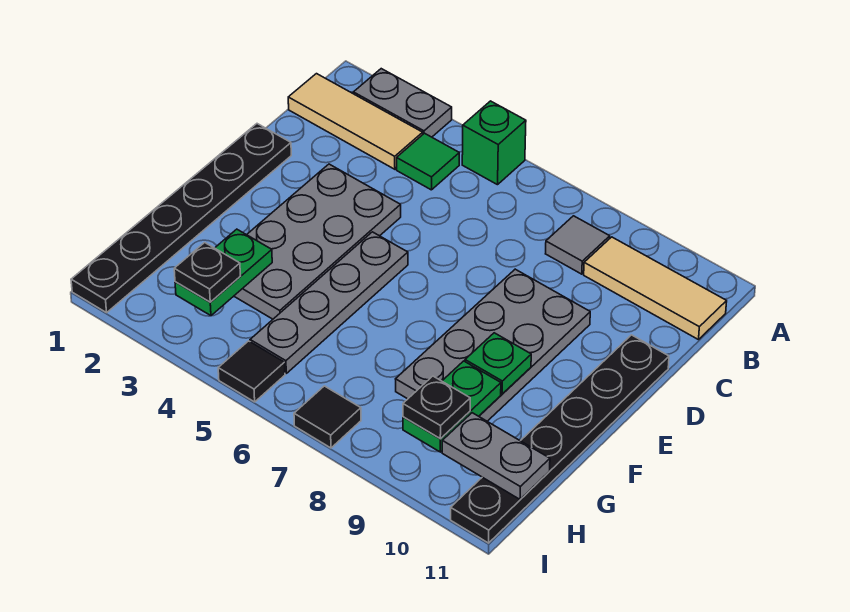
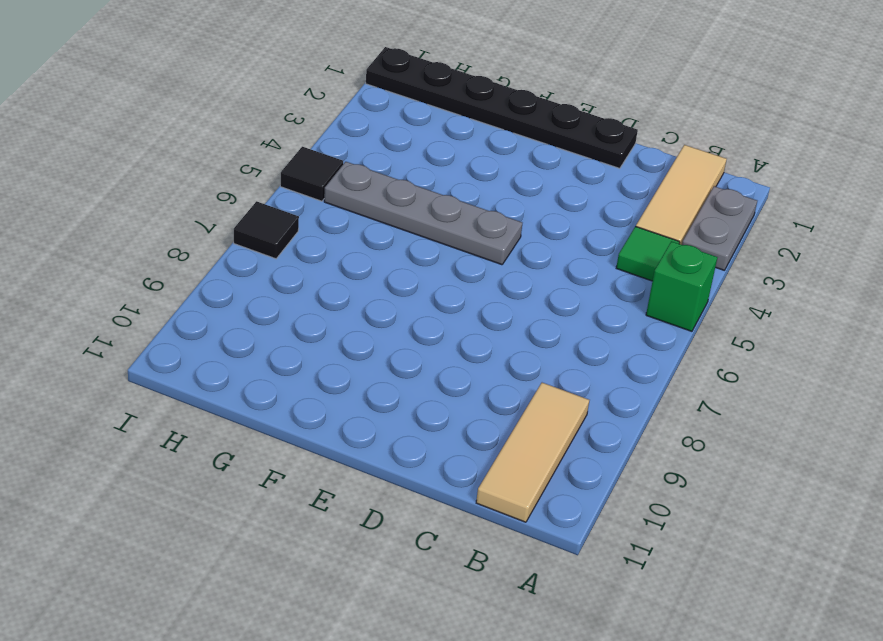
none -> grey 1x1 tile [546,216,610,274]
none -> grey 2x4 plate [234,164,401,319]
none -> grey 2x4 plate [396,269,590,421]

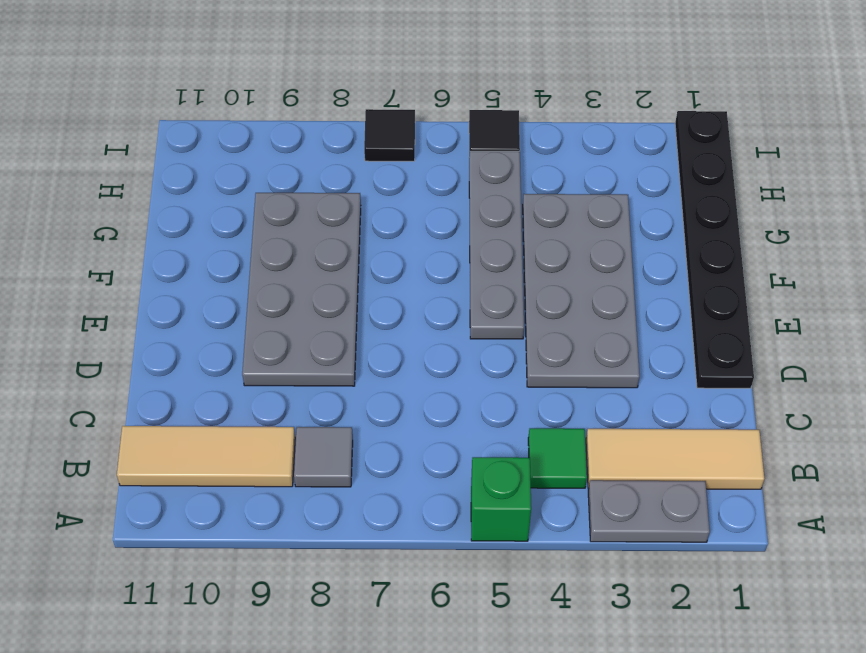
none -> black 1x6 plate [451,335,669,543]
none -> green 1x1 plate [465,333,531,394]
none -> green 1x2 plate [175,229,272,316]

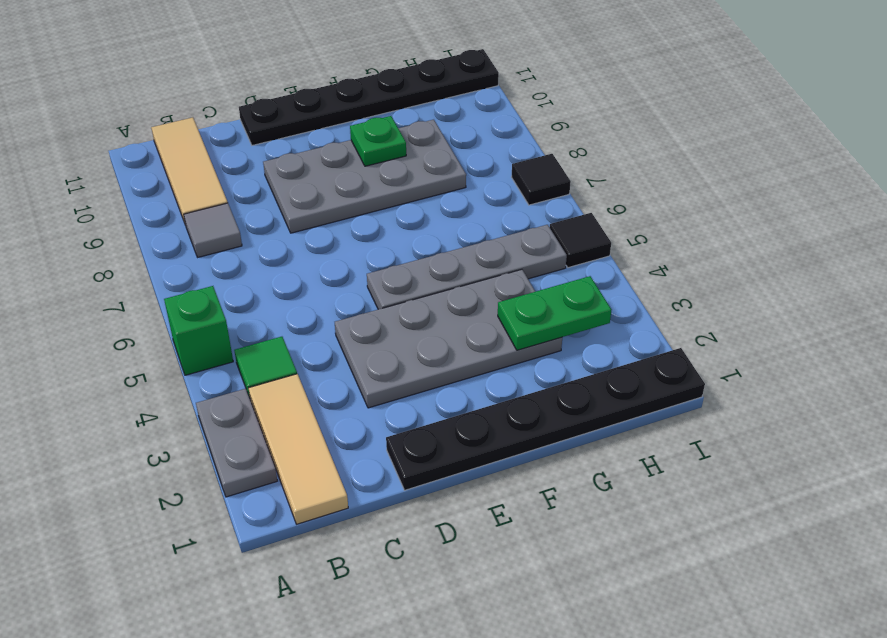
none -> green 1x2 plate [403,361,501,452]
none -> grey 1x2 plate [442,413,550,499]
none -> black 1x1 plate [174,243,240,302]

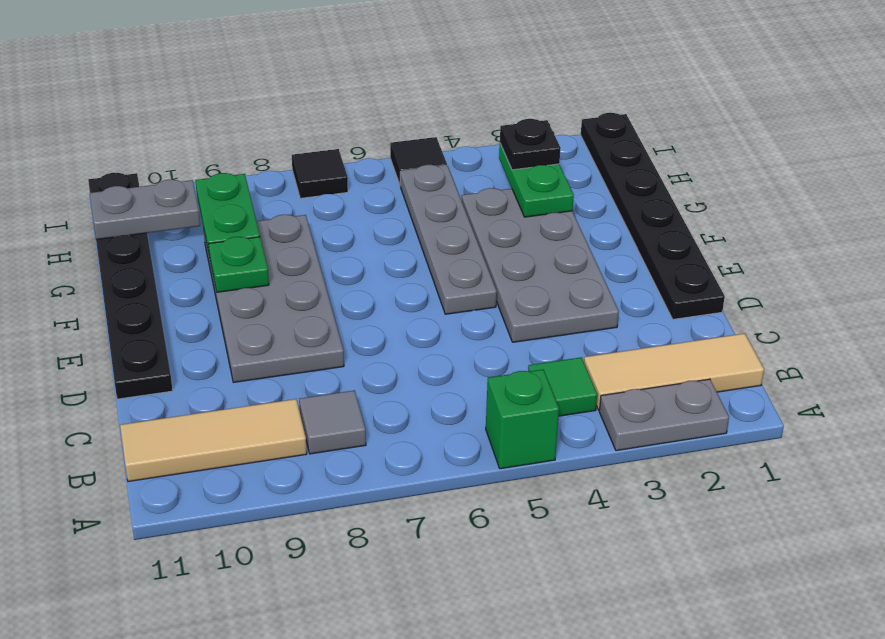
none -> black 1x1 plate [403,376,470,439]

